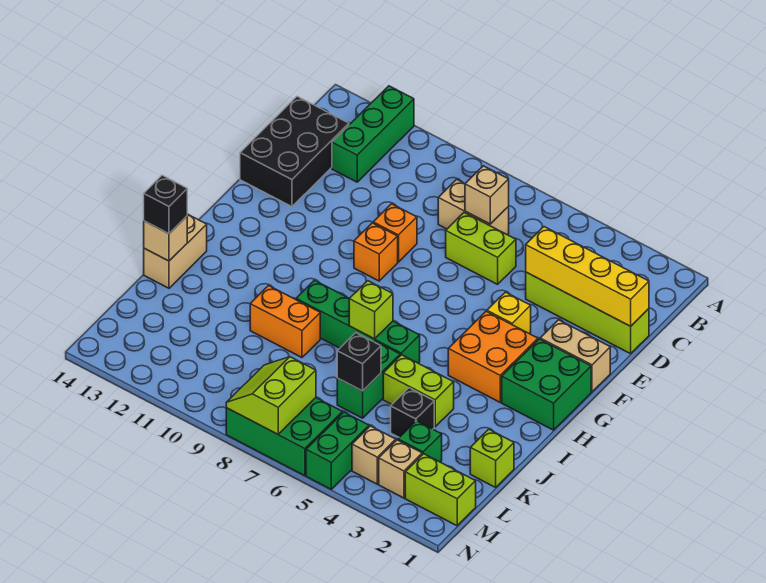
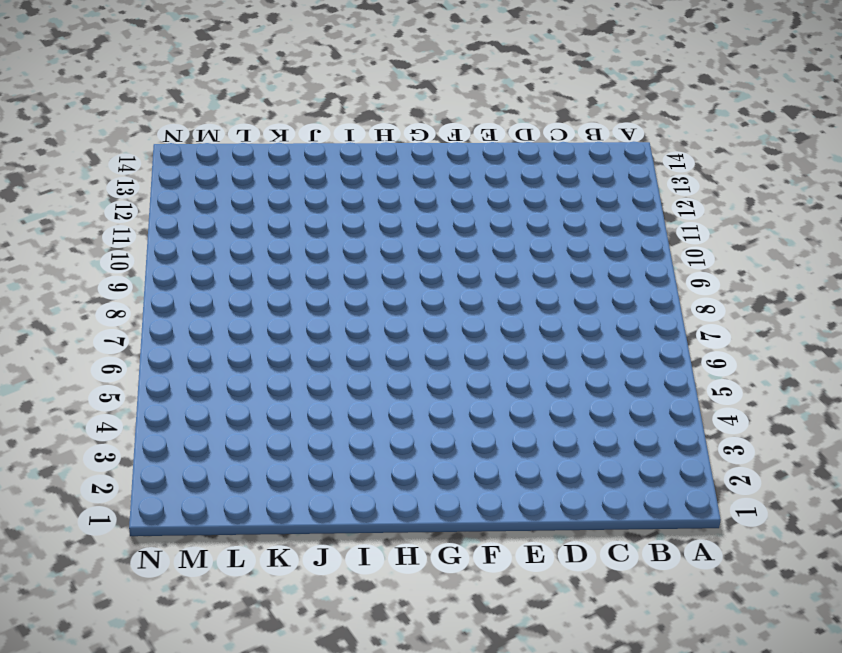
none -> green 1x3 brick [332,86,414,182]
none -> tan 1x2 brick [438,179,509,235]
none -> black 2x3 brick [240,96,349,207]
none -> lime 1x4 brick [526,272,649,354]

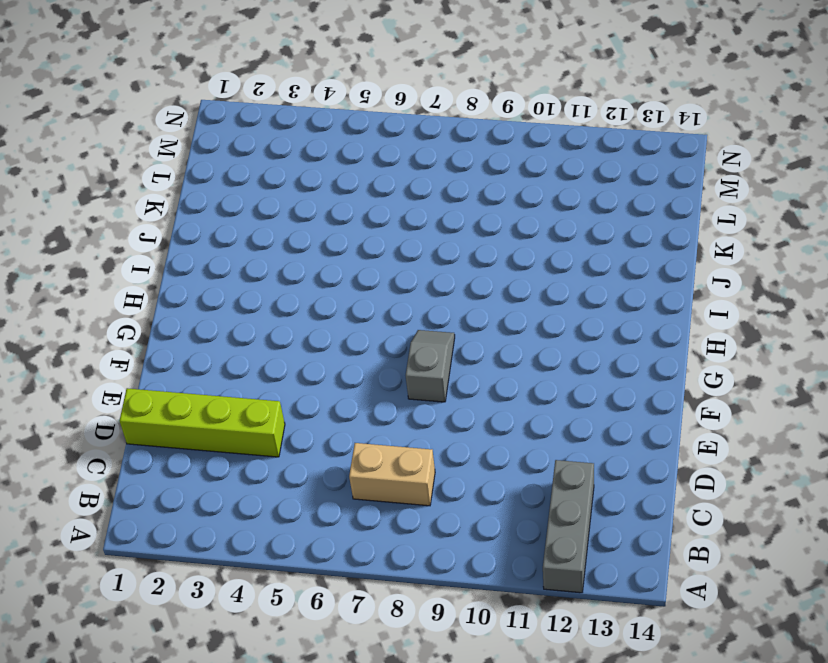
grey 1x3 brick [543,460,594,593] -> green 1x3 brick [332,86,414,182]
grey 1x2 slope [406,330,455,402] -> none
none -> black 2x3 brick [240,96,349,207]
none -> lime 1x2 brick [446,213,516,284]
none -> orange 1x1 brick [373,204,417,262]
none -> tan 1x2 brick [540,320,610,392]

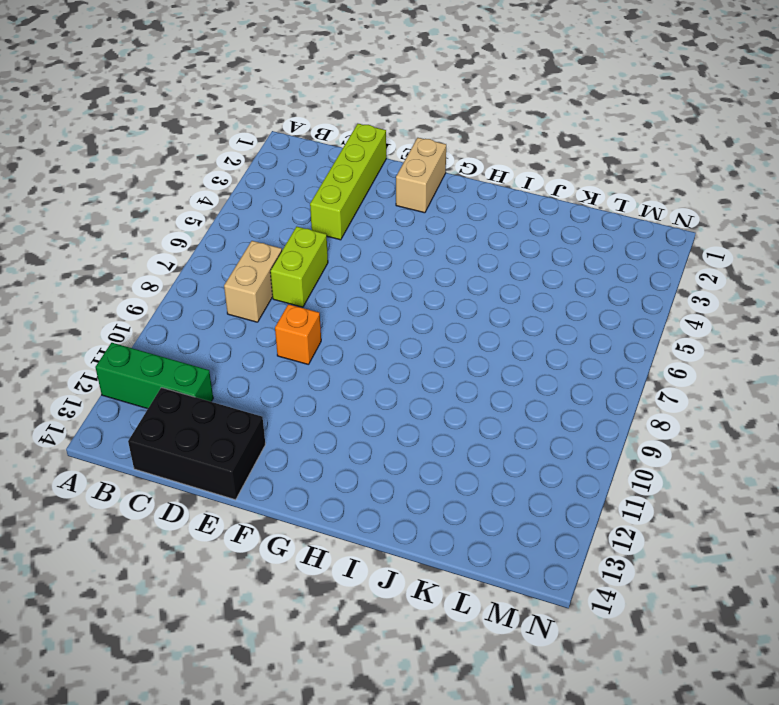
none -> yellow 1x1 brick [487,292,531,334]
none -> orange 1x1 brick [354,223,398,281]
none -> green 2x2 brick [502,339,591,430]
none -> orange 2x2 brick [448,311,538,402]

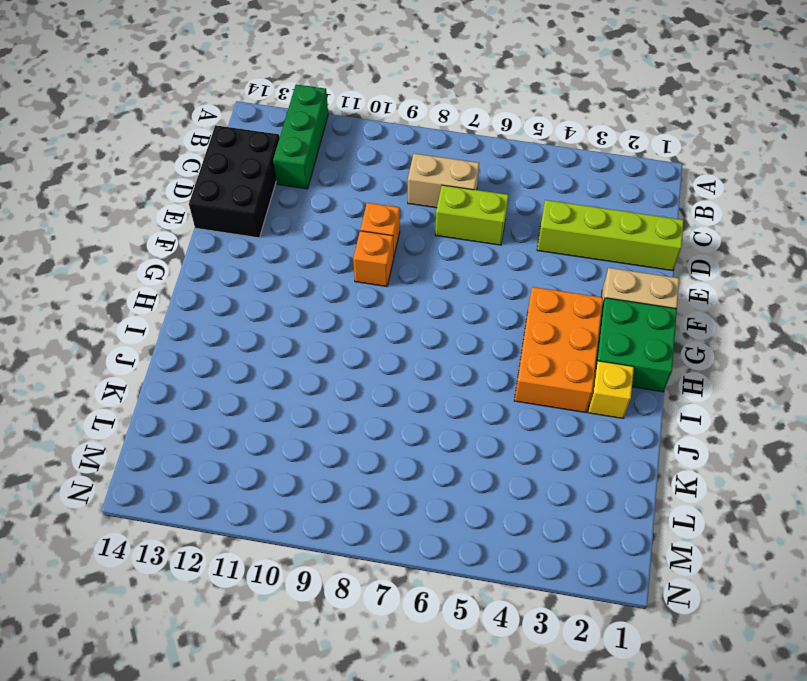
orange 2x3 brick [514,287,603,413] -> orange 2x2 brick [448,311,538,402]
yellow 1x1 brick [588,361,634,418] -> yellow 1x1 brick moved to [487,292,531,334]
none -> green 1x4 brick [296,280,420,363]
none -> tan 1x2 brick [144,214,207,288]
none -> lime 1x2 brick [383,355,454,427]
none -> green 1x2 brick [337,341,400,418]

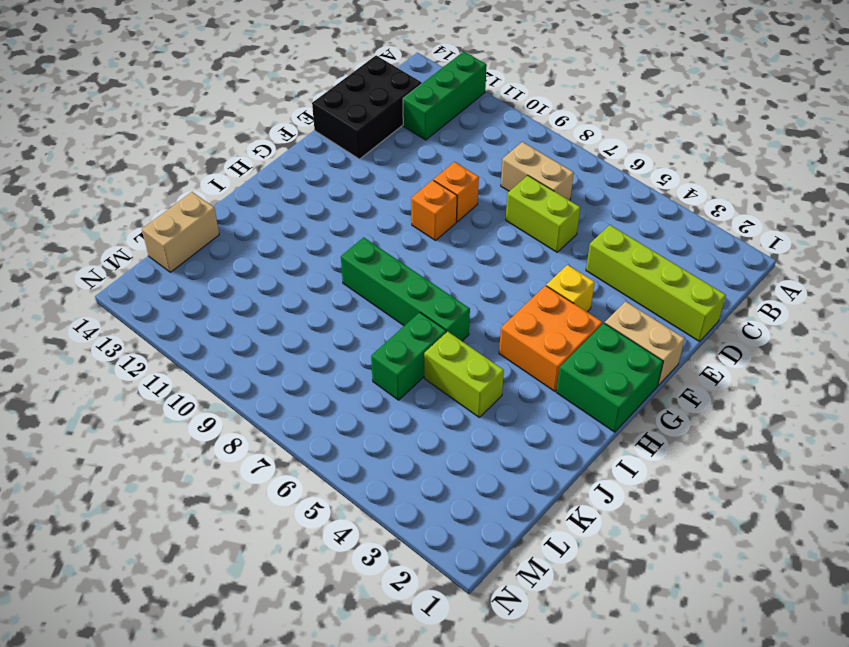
tan 1x2 brick [142,192,219,272] -> tan 1x2 brick moved to [144,214,207,288]
none -> orange 1x2 brick [250,286,320,358]
none -> lime 1x1 brick [470,429,514,487]
none -> black 1x1 brick [391,388,434,437]
none -> green 1x1 brick [398,421,442,462]

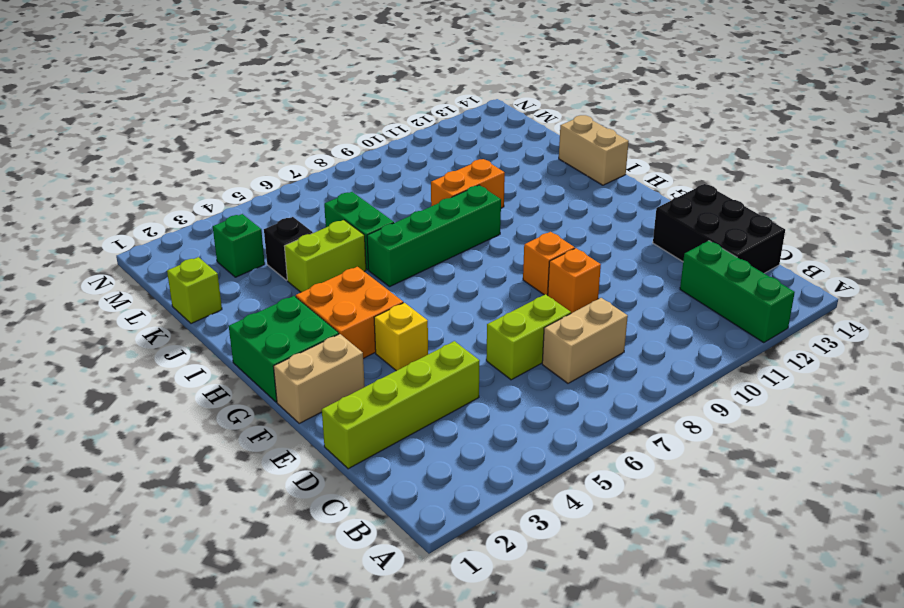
none -> lime 1x2 brick [405,454,476,526]
none -> tan 1x1 brick [379,440,422,498]
none -> tan 1x1 brick [352,426,396,484]
none -> green 1x2 brick [306,412,369,489]

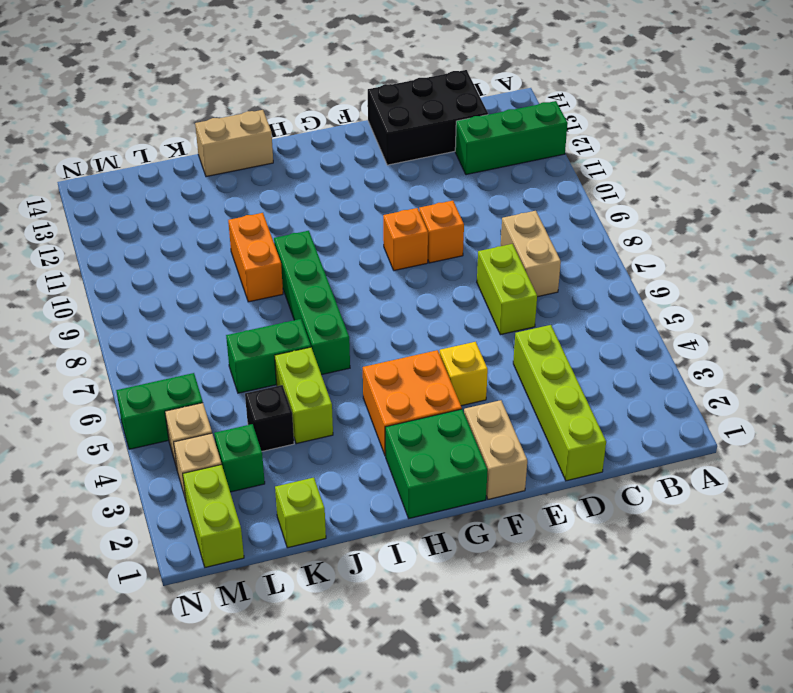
none -> green 2x3 brick [226,398,342,476]
none -> tan 1x1 brick [465,166,509,224]
none -> yellow 1x4 brick [526,227,649,326]
none -> lime 1x1 brick [349,281,393,339]

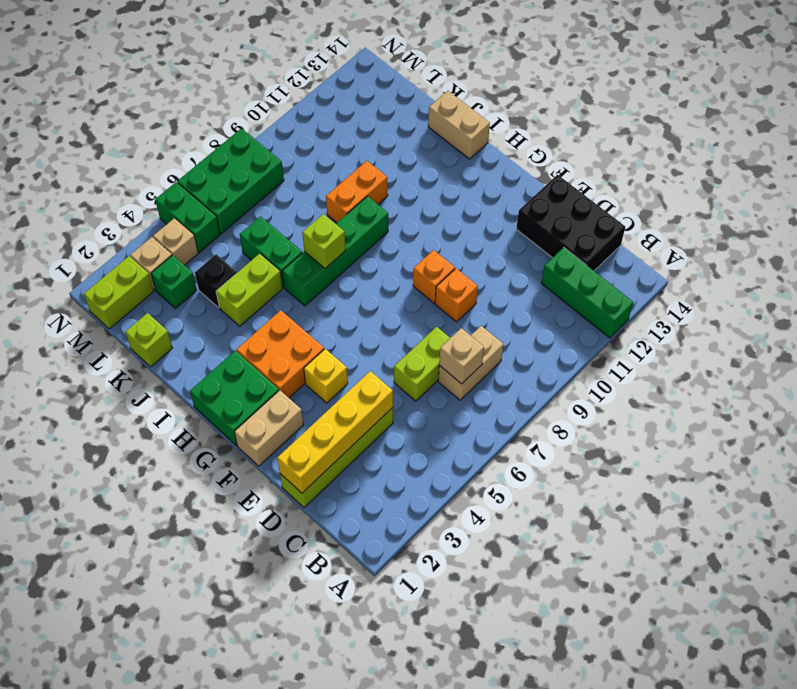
none -> tan 1x1 brick [144,216,187,261]
none -> black 1x1 brick [337,333,381,391]
none -> lime 2x2 slope [226,357,316,434]
none -> black 1x1 brick [144,175,187,234]

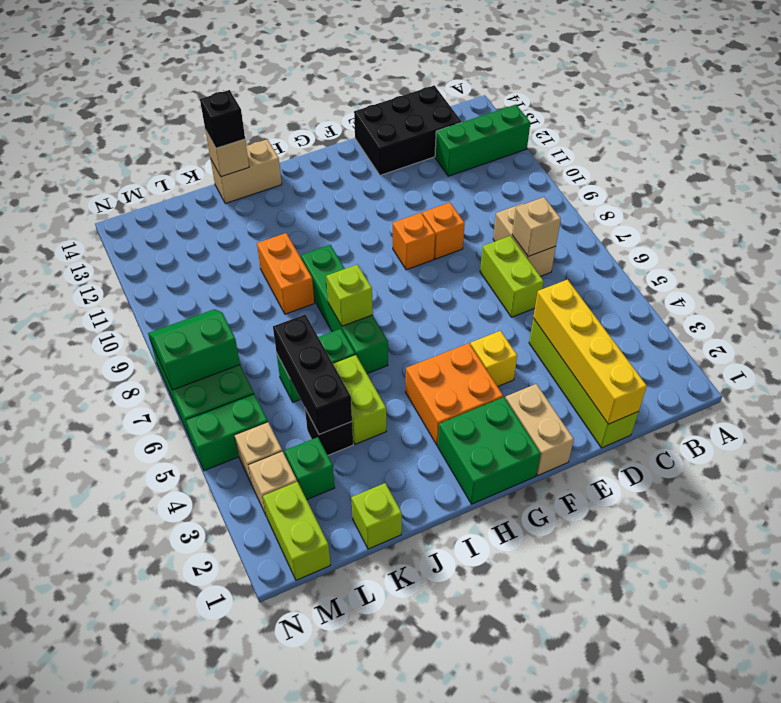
black 1x3 brick [273,314,352,435] -> black 1x1 brick [337,333,381,391]
green 2x2 slope [148,309,240,390] -> lime 2x2 slope [226,357,316,434]

